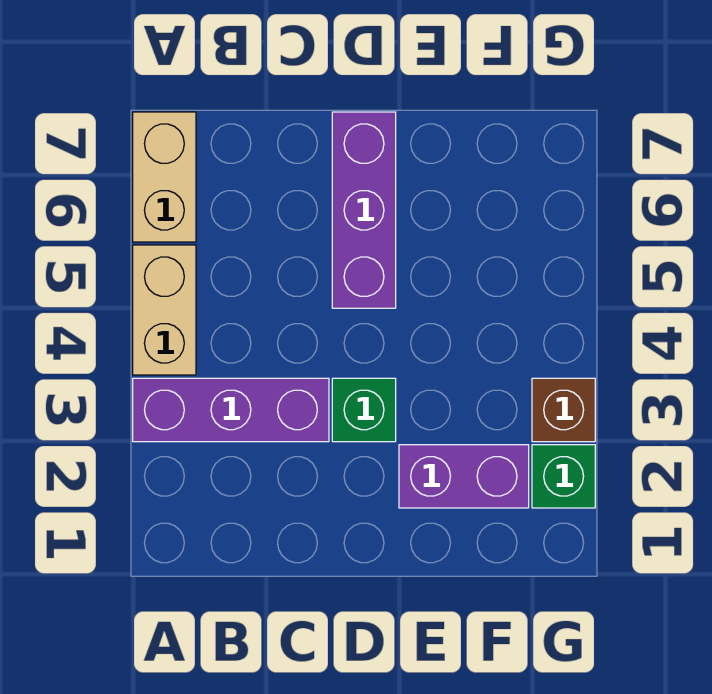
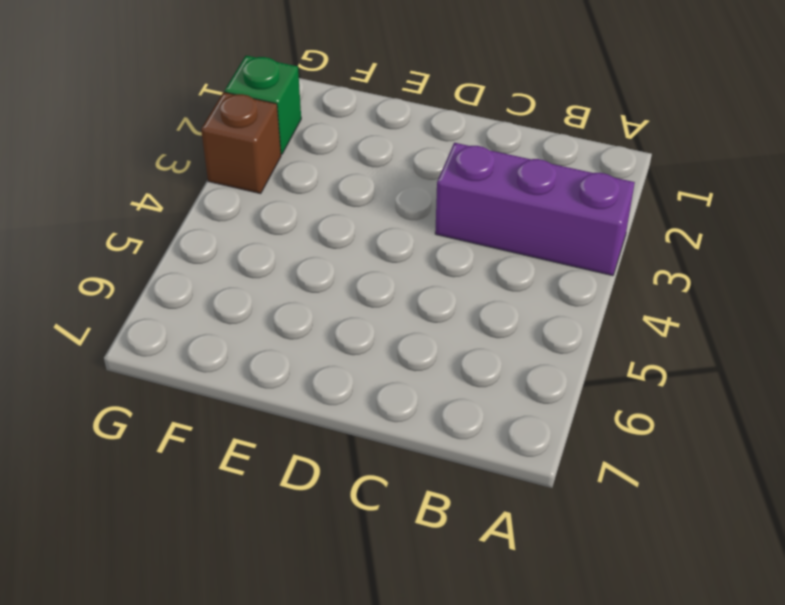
none -> tan 1x2 brick [133,245,196,375]
none -> tan 1x2 brick [133,112,196,242]

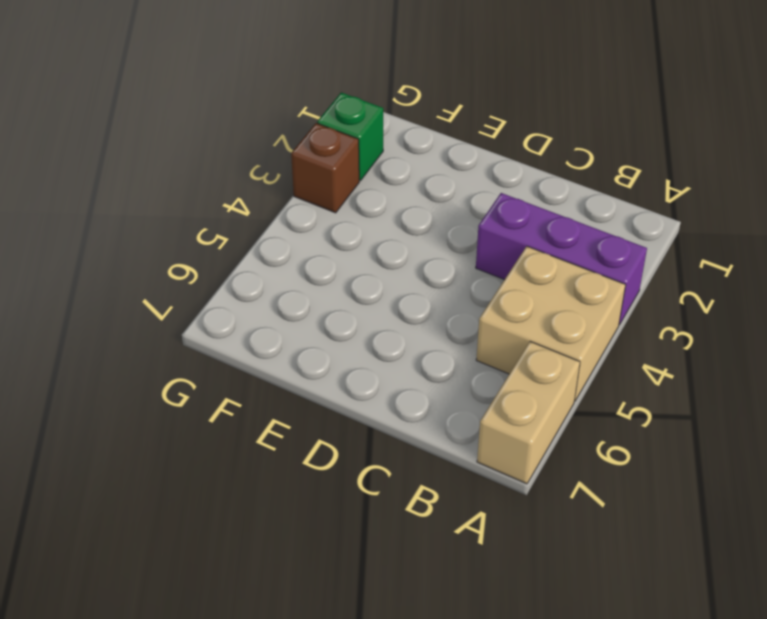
tan 2x2 brick [476,246,626,401] -> tan 1x2 brick [133,245,196,375]
none -> green 1x1 brick [332,378,396,442]
none -> purple 1x3 brick [332,112,396,308]

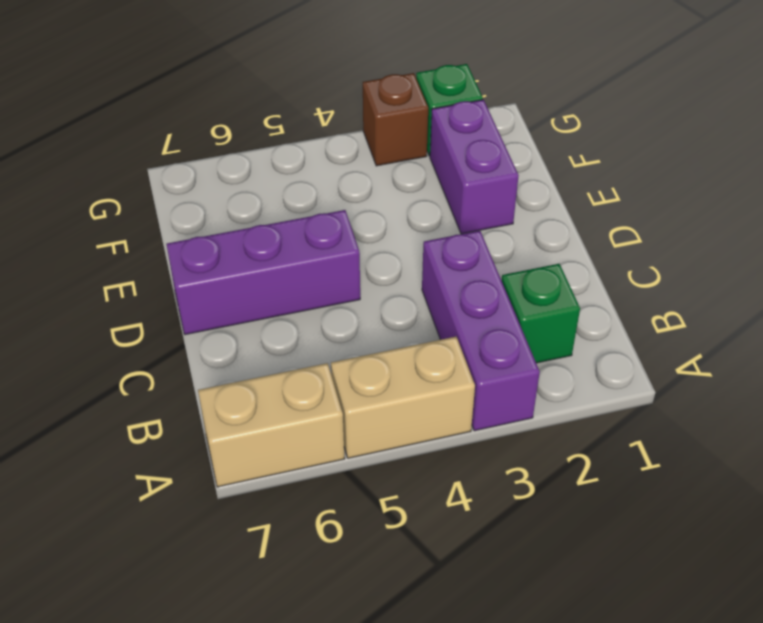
green 1x1 brick [502,264,580,363] -> green 1x1 brick moved to [332,378,396,442]

